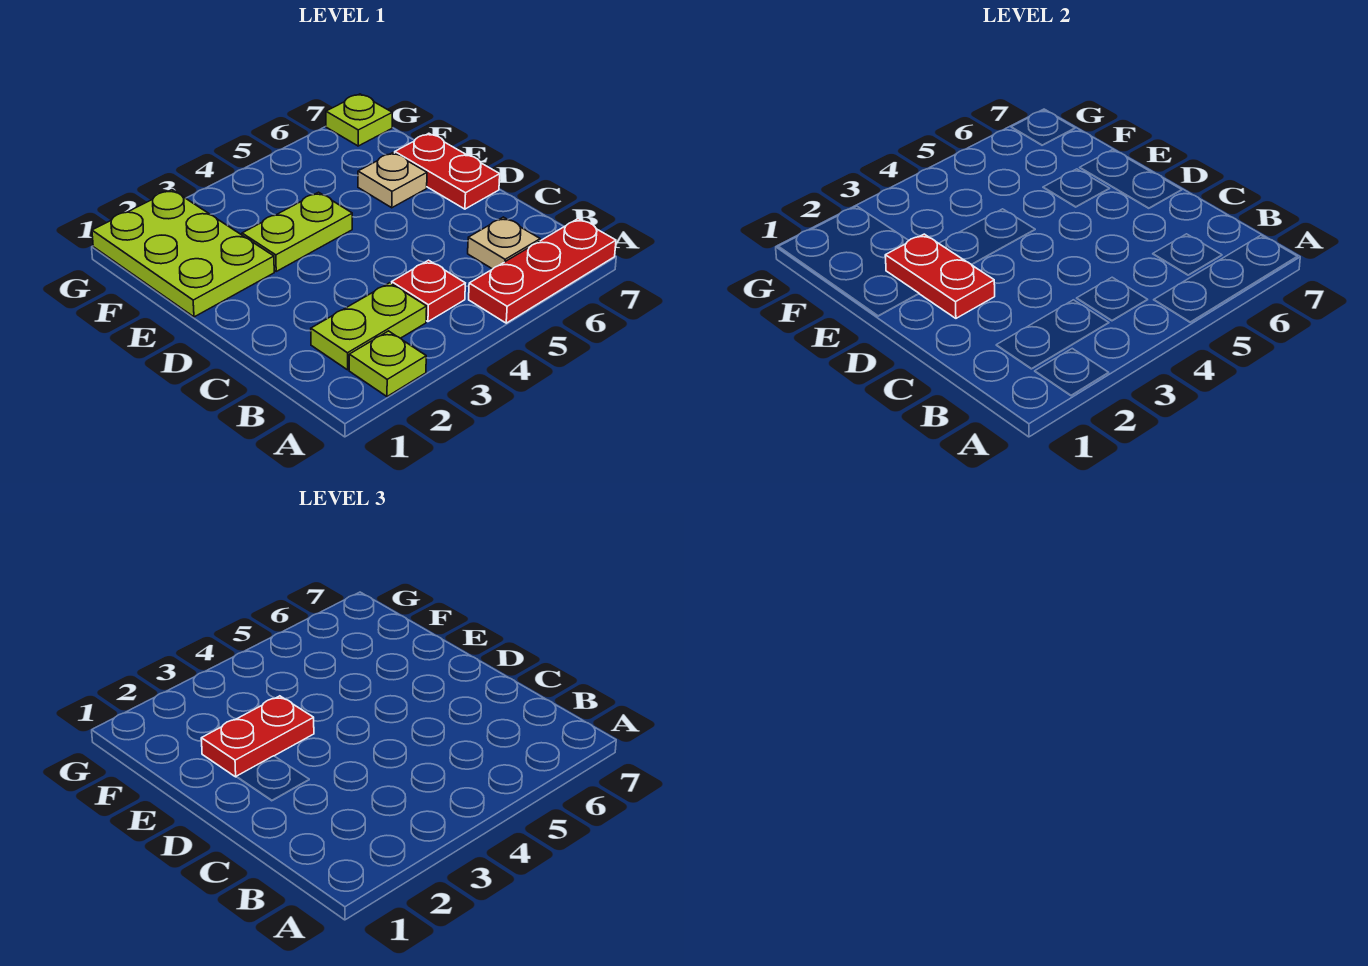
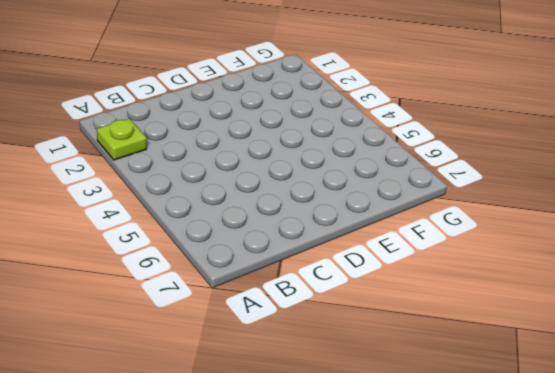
none -> red 1x3 plate [469,219,616,323]
none -> lime 1x2 plate [311,283,427,370]
none -> red 1x1 plate [392,260,465,322]

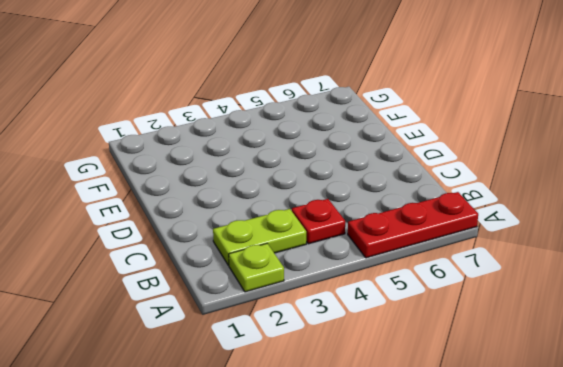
none -> tan 1x1 plate [468,217,540,269]
none -> red 1x2 plate [395,133,500,209]
none -> lime 2x3 plate [92,190,274,317]

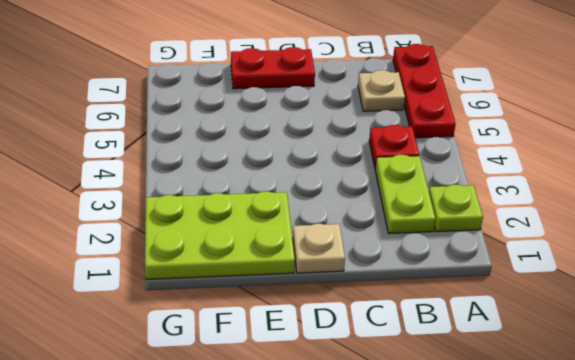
tan 1x1 plate [293,224,345,273] -> tan 1x1 plate moved to [358,153,427,208]
none -> lime 1x2 plate [242,192,352,271]
none -> lime 1x1 plate [326,94,392,146]
none -> red 1x2 plate [885,234,995,318]

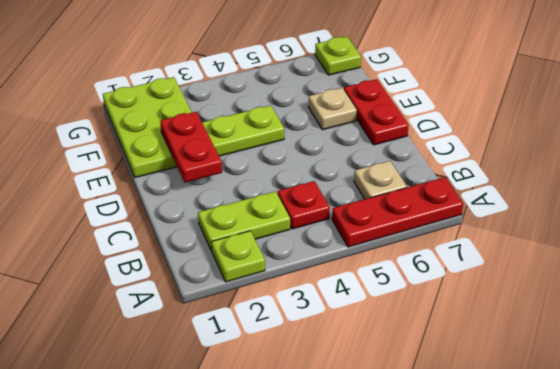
none -> red 1x2 plate [201,696,314,777]

